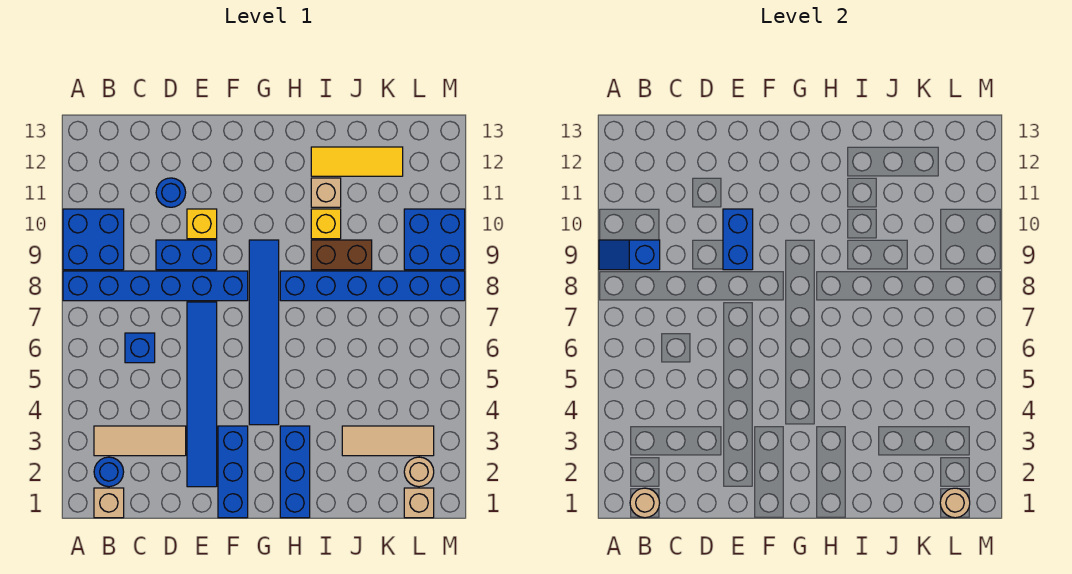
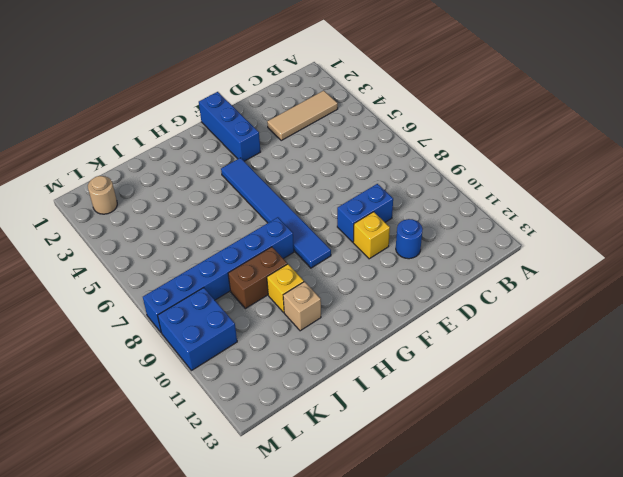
none -> blue 1x6 brick [63,271,248,301]
none -> blue 2x2 brick [63,209,124,270]
none -> tan 1x1 brick [94,488,124,518]

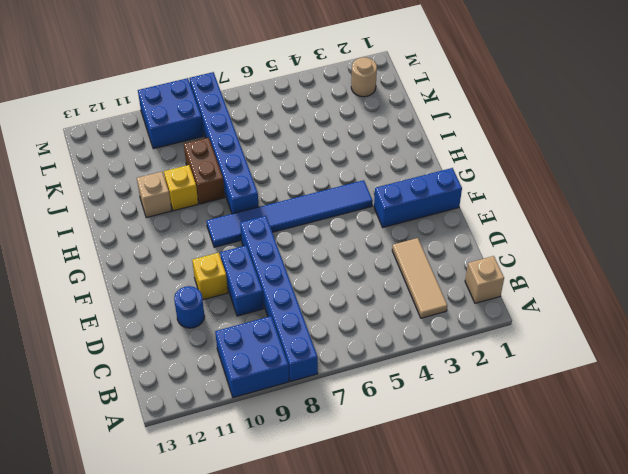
none -> blue 1x1 round brick [94,457,124,487]
none -> blue 1x1 brick [125,333,155,363]
none -> blue 1x6 tile [187,302,217,487]

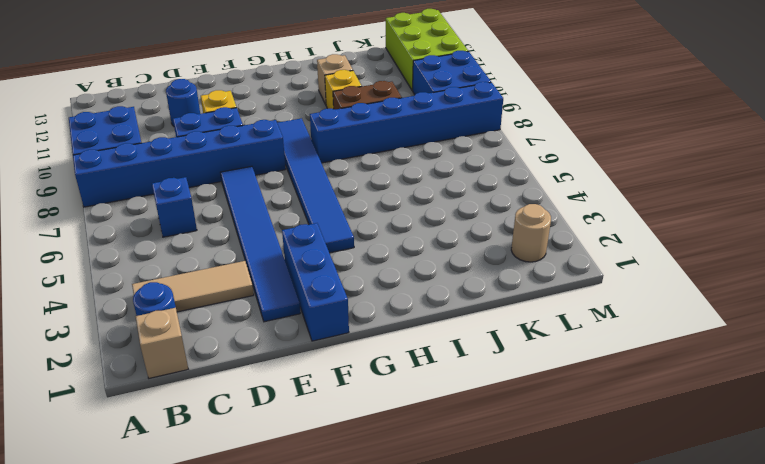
lime 2x3 brick [386,9,468,91] -> none
none -> blue 1x3 brick [280,426,310,518]
none -> yellow 1x3 tile [311,147,403,176]
none -> tan 1x3 tile [342,426,434,456]

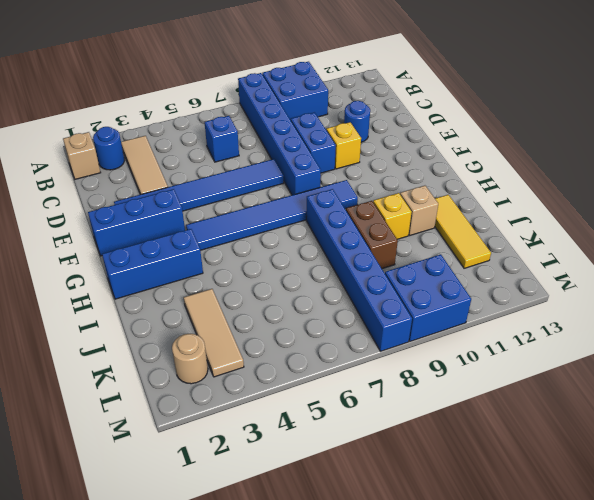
none -> tan 1x1 brick [404,488,434,518]
none -> blue 1x2 slope [599,240,660,270]
none -> tan 1x1 round brick [630,488,660,518]

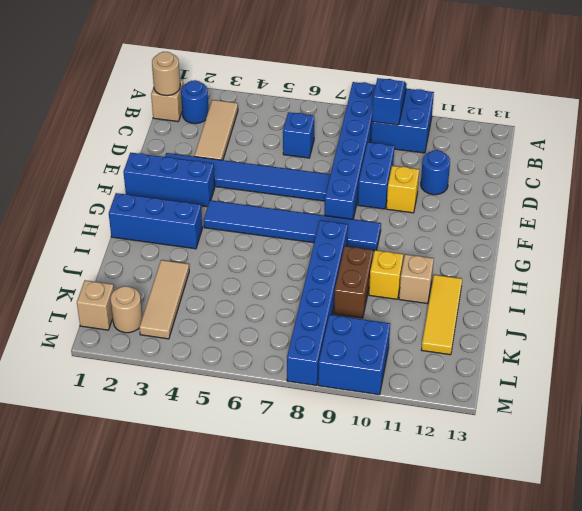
none -> blue 1x2 brick [723,209,753,270]
none -> tan 1x1 round brick [940,488,970,518]

